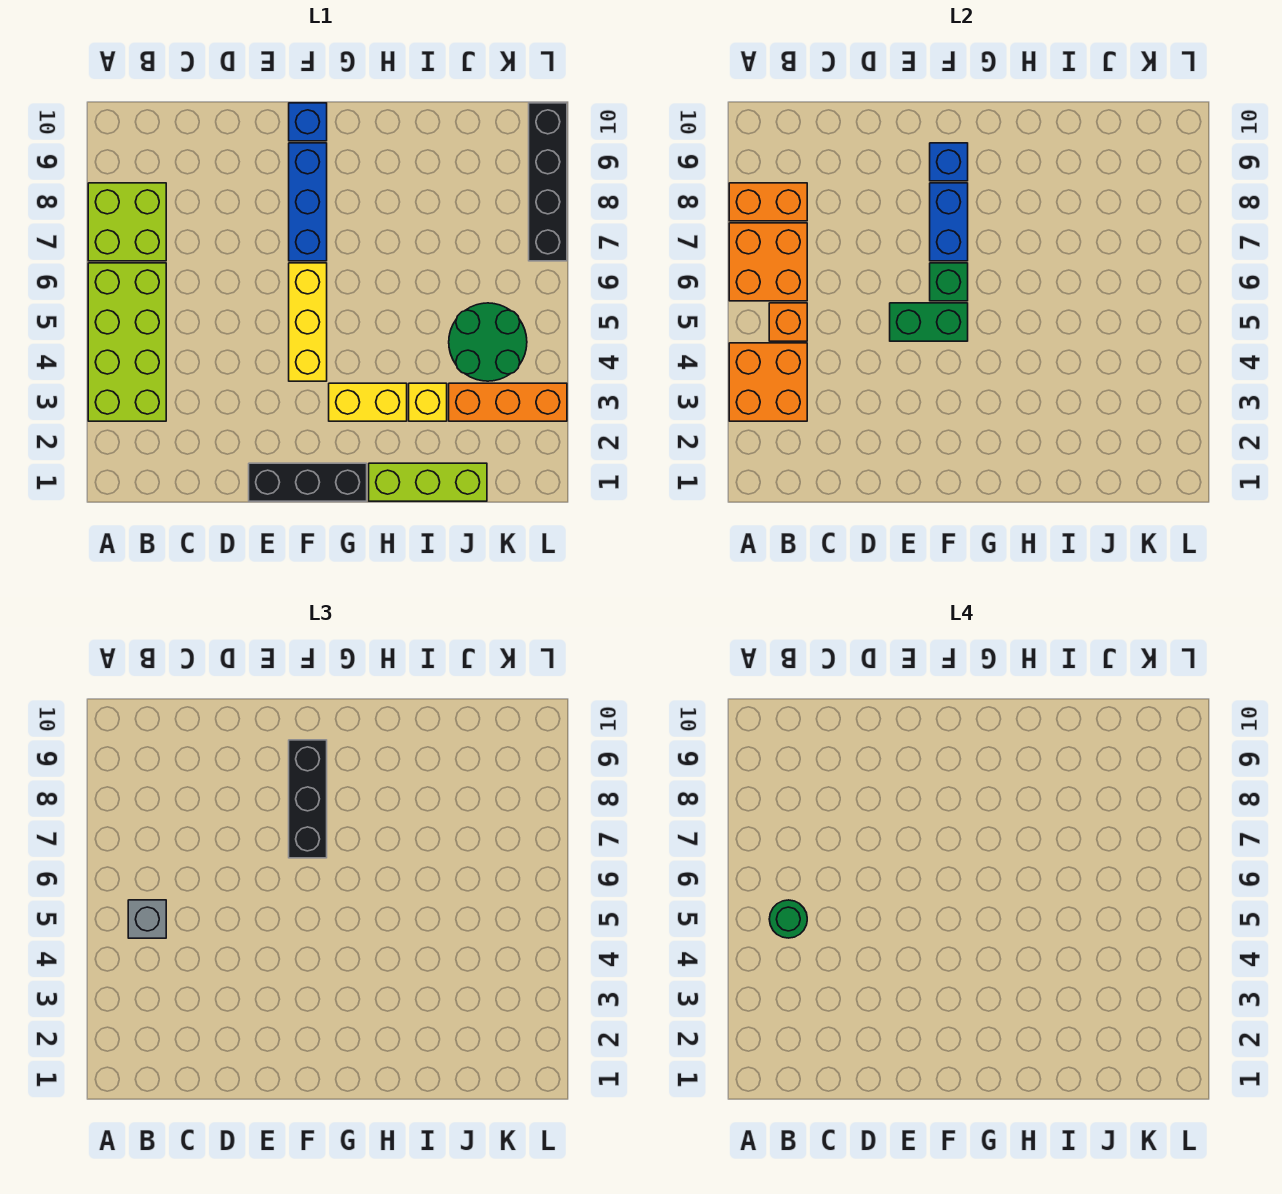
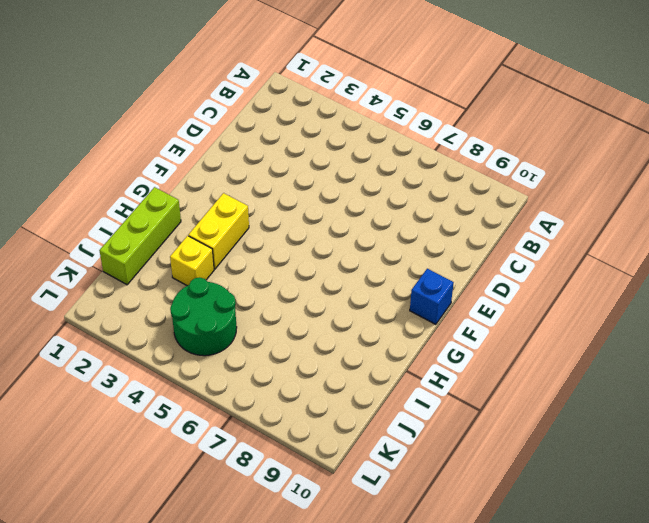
none -> lime 2x4 brick [88,263,166,421]
none -> lime 2x2 brick [88,183,166,261]
none -> black 1x3 brick [249,463,367,501]

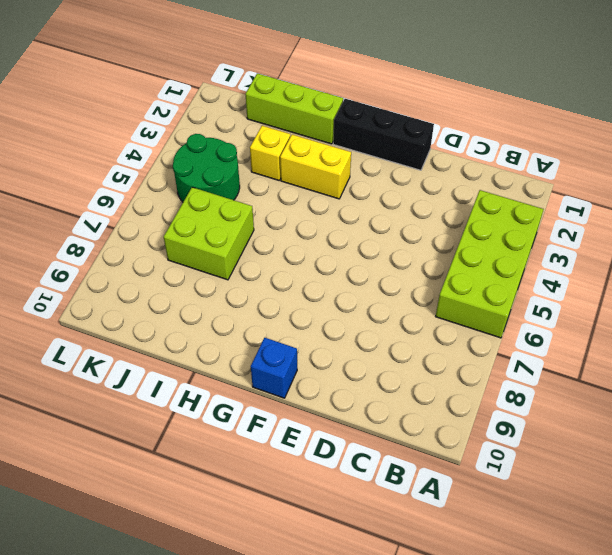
lime 2x2 brick [164,187,254,280] -> lime 2x2 brick moved to [88,183,166,261]
none -> yellow 1x3 brick [289,263,327,381]
none -> blue 1x3 brick [289,143,327,261]
none -> orange 1x3 brick [449,383,567,421]

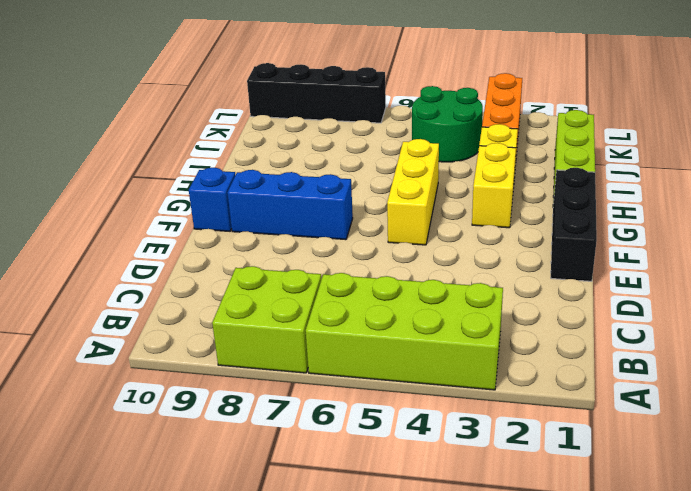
yellow 1x3 brick [387,139,439,245] -> yellow 1x3 brick turned to [289,263,327,381]
none -> orange 2x2 brick [729,343,807,421]
none -> orange 2x2 brick [729,223,807,301]
none -> orange 1x2 brick [729,183,807,221]

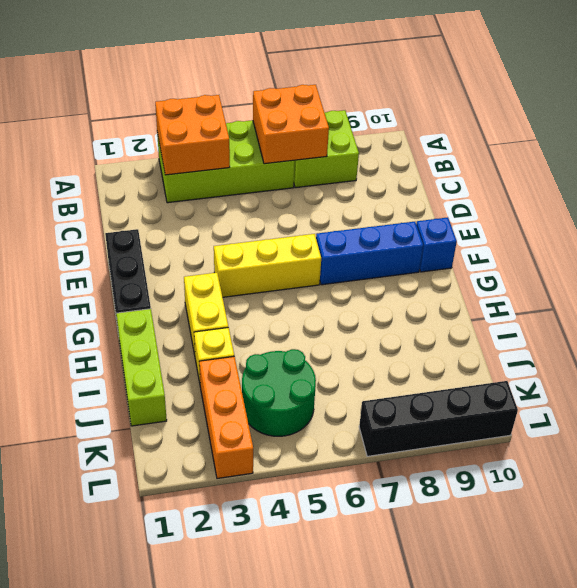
none -> orange 1x2 brick [729,183,807,221]
none -> orange 1x1 brick [769,303,807,341]
none -> green 1x2 brick [890,303,968,341]

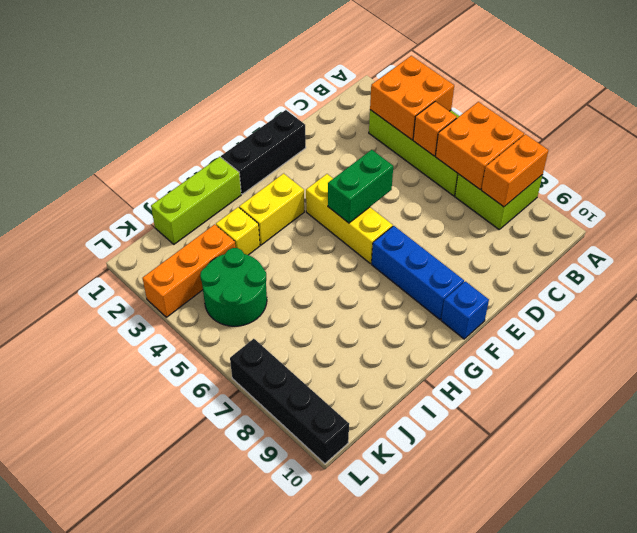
none -> green 1x1 brick [930,263,968,301]
none -> blue 1x2 brick [930,183,968,261]
none -> blue 1x1 brick [930,143,968,181]

